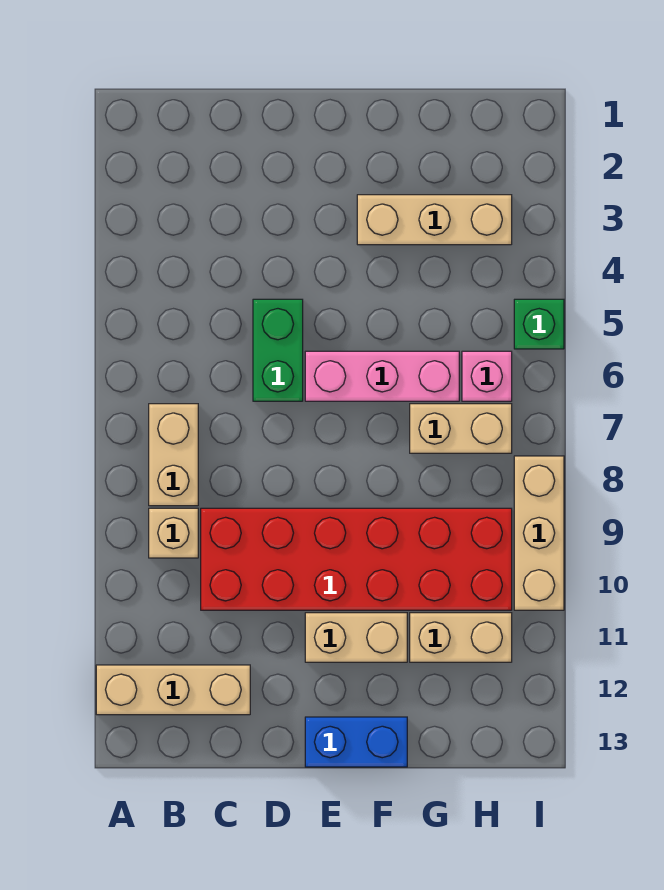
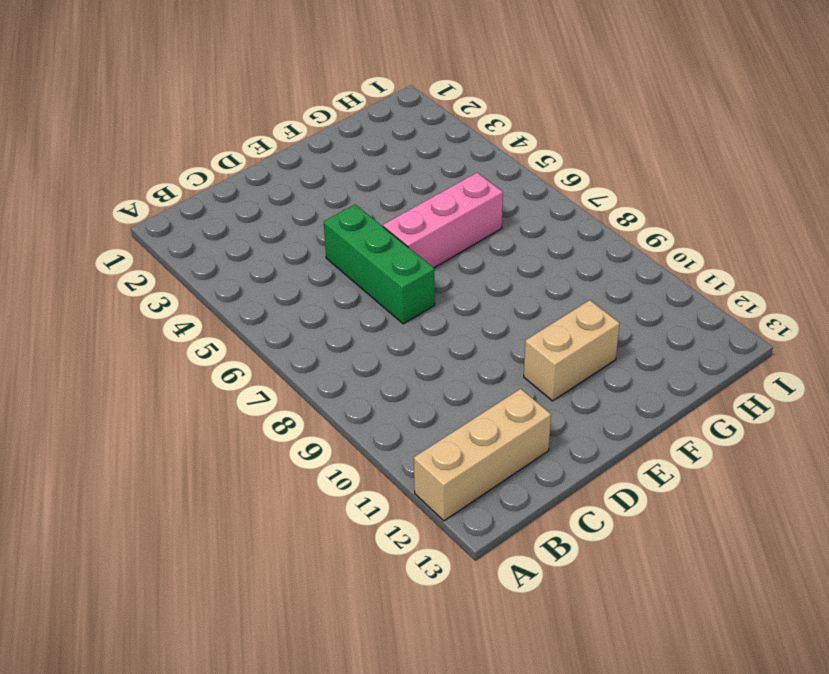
green 1x3 brick [324,205,435,324] -> green 1x2 brick [253,299,303,401]
none -> tan 1x2 brick [149,404,198,506]
none -> tan 1x1 brick [149,508,198,558]
none -> red 2x6 brick [201,508,512,610]

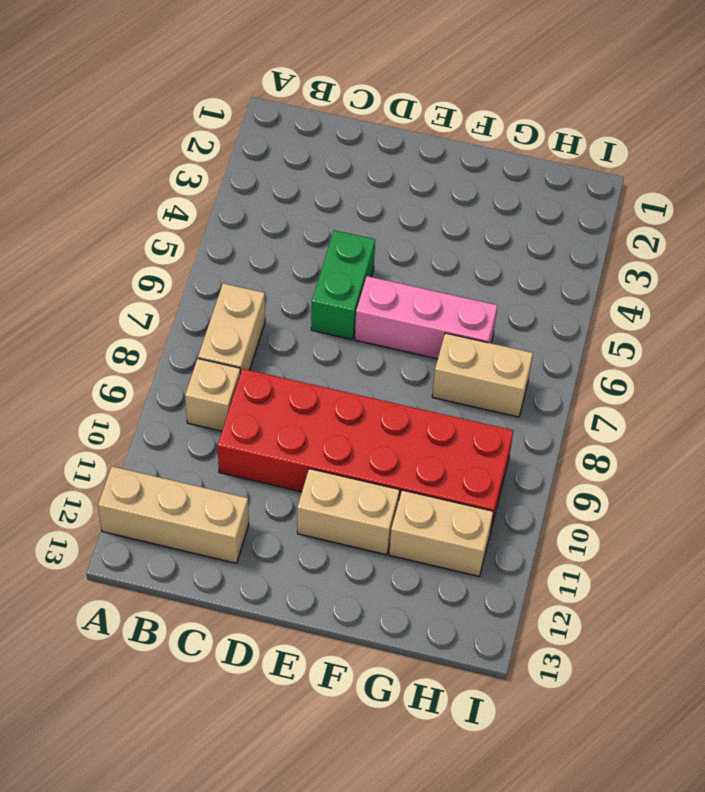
none -> blue 1x2 brick [305,717,407,767]
none -> tan 1x3 brick [357,195,512,245]
none -> pink 1x1 brick [462,351,512,401]

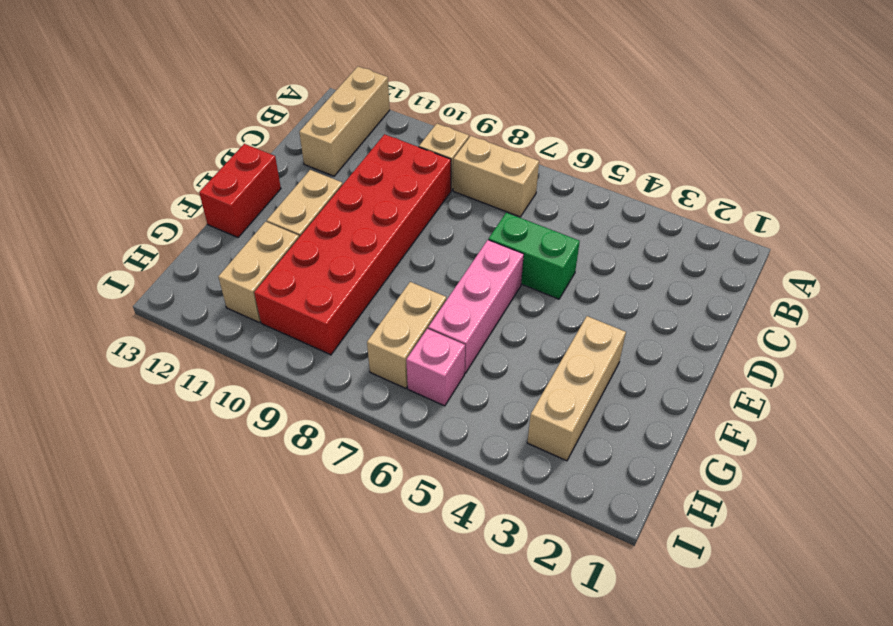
red 1x2 brick [199,144,281,237] -> blue 1x2 brick [305,717,407,767]
none -> green 1x1 brick [514,299,564,349]
none -> tan 1x3 brick [514,456,564,610]

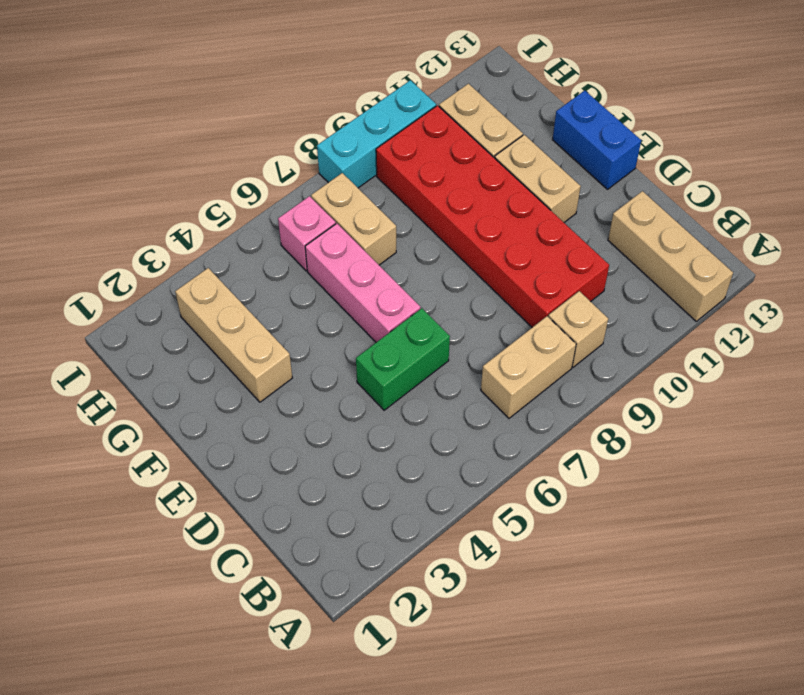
cyan 1x3 brick [317,80,436,188] -> tan 1x3 brick [514,456,564,610]
none -> green 1x1 brick [514,299,564,349]

